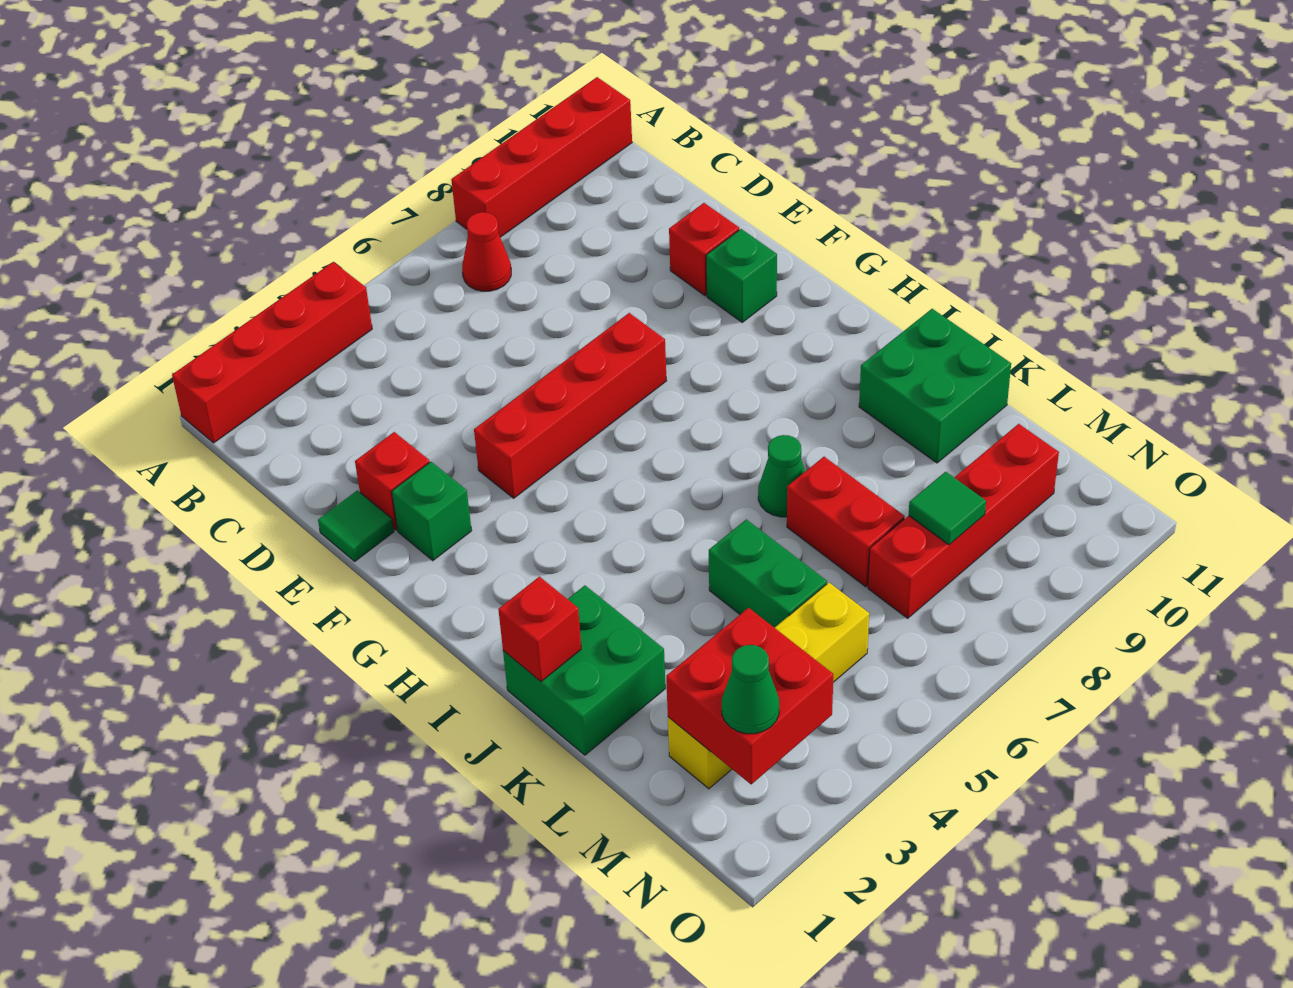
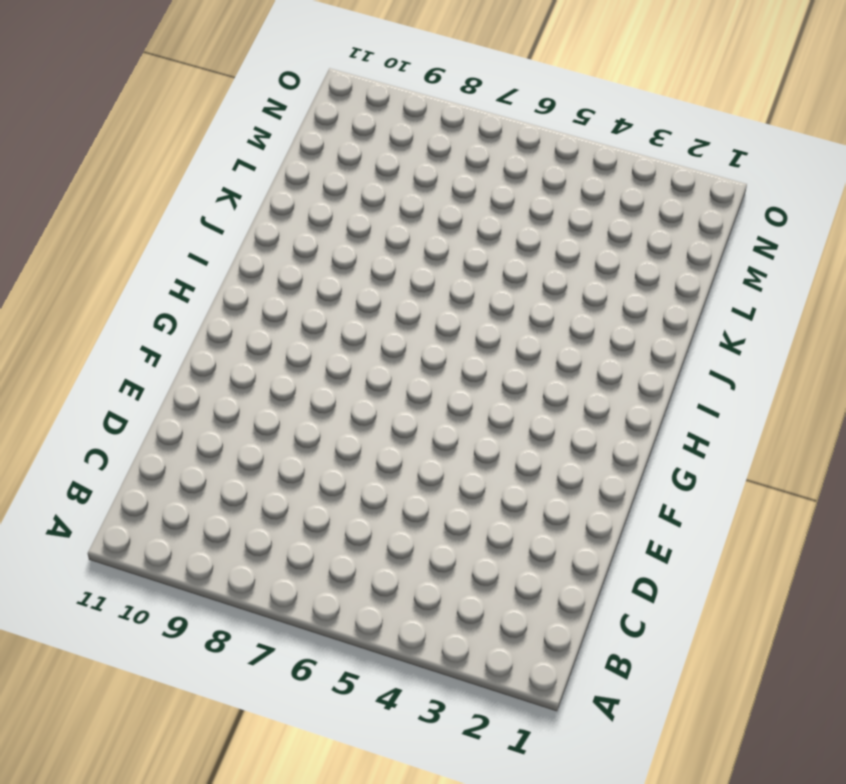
none -> red 1x4 brick [172,262,372,443]
none -> red 1x4 brick [451,77,632,237]
none -> red 1x1 cone [462,212,511,291]

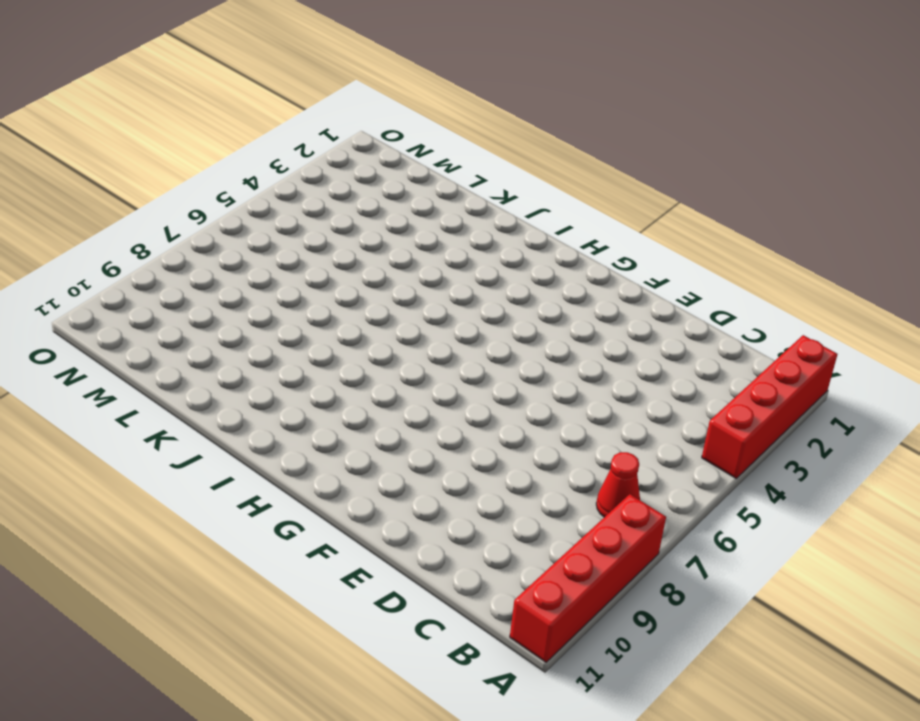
none -> green 1x1 tile [318,490,394,561]
none -> red 1x1 brick [355,432,430,530]
none -> red 1x1 brick [669,203,739,296]

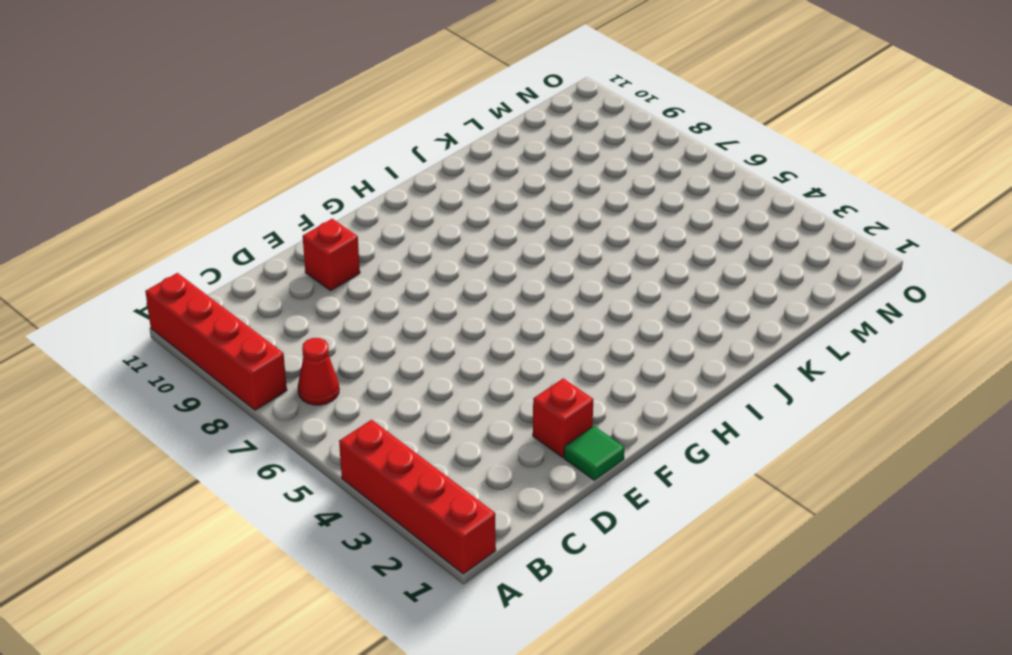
none -> green 1x1 brick [392,462,472,561]
none -> red 1x4 brick [474,313,667,498]
none -> green 1x1 brick [706,229,777,322]

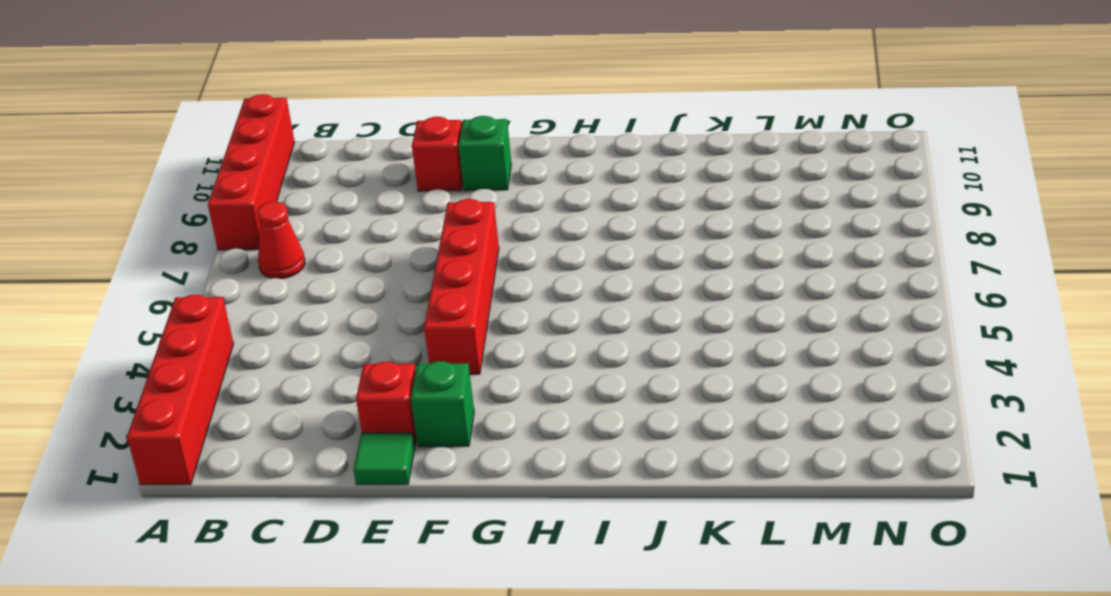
none -> green 2x2 brick [503,586,666,755]
none -> green 1x1 cone [758,435,805,517]
none -> green 2x2 brick [859,309,1011,463]

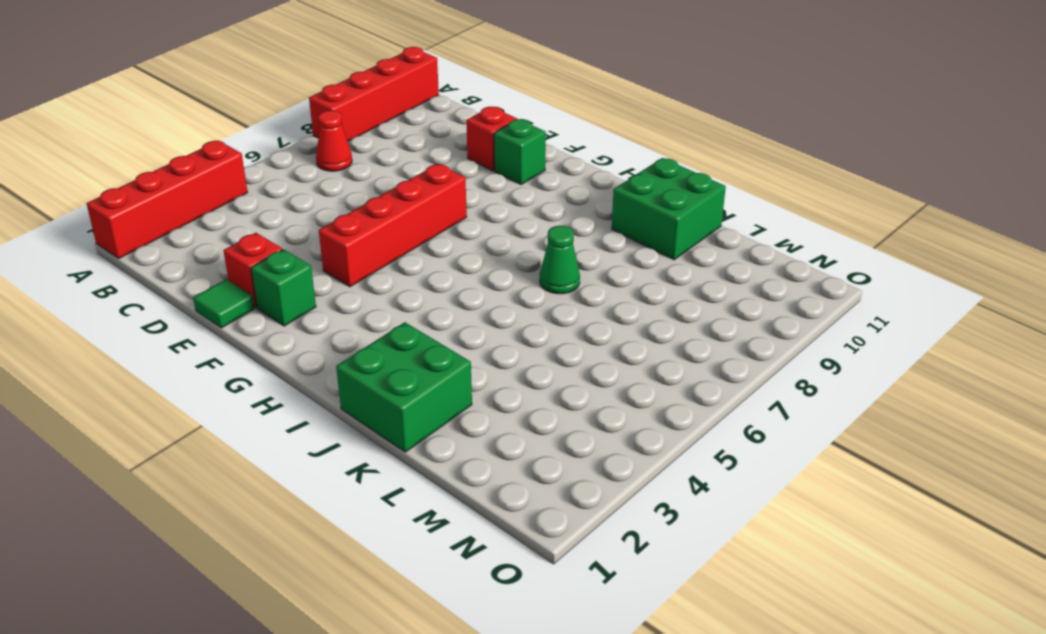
none -> green 1x2 brick [709,519,827,628]
none -> red 1x2 brick [787,457,905,587]
none -> yellow 1x4 brick [668,583,869,789]

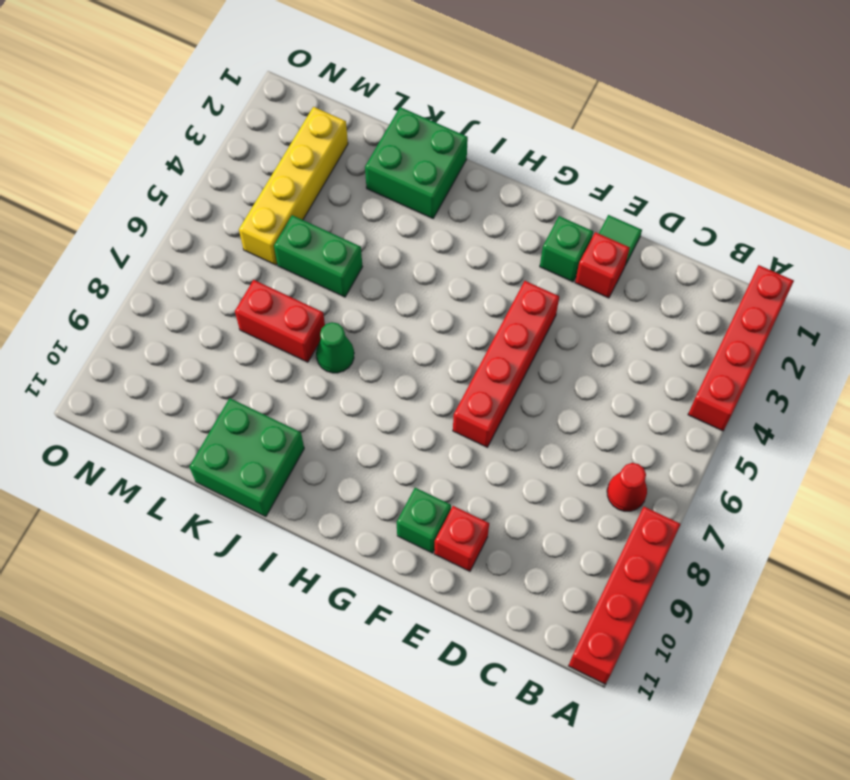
none -> red 1x4 brick [868,424,1059,618]
none -> red 1x1 brick [498,577,581,682]
none -> red 2x2 brick [666,608,834,784]

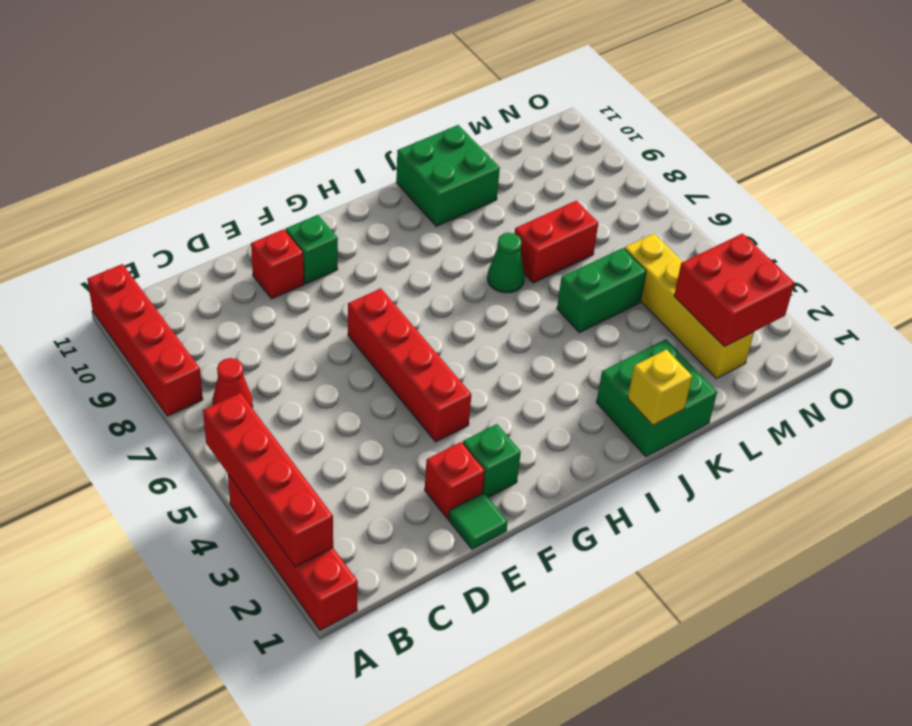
red 1x4 brick [203,393,333,567] -> red 1x4 brick moved to [868,424,1059,618]
yellow 1x1 brick [628,349,692,425] -> red 1x1 brick [498,577,581,682]
none -> green 1x1 tile [909,472,986,545]
none -> green 1x1 cone [722,645,779,734]

